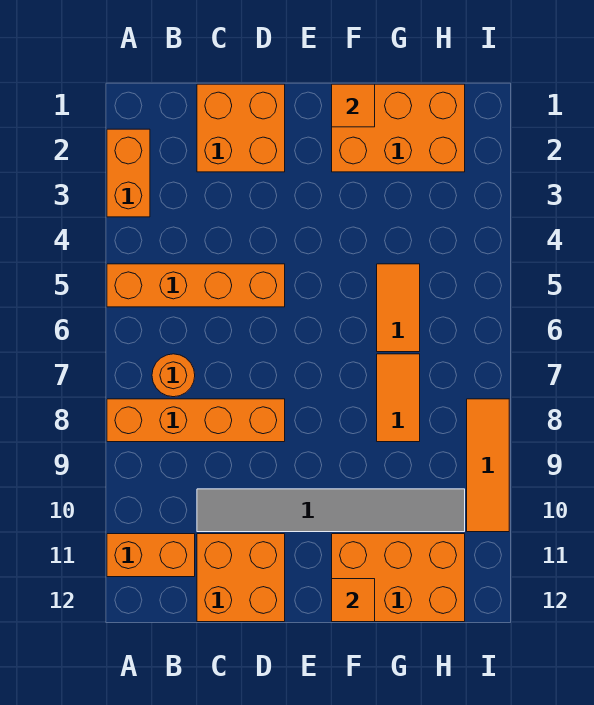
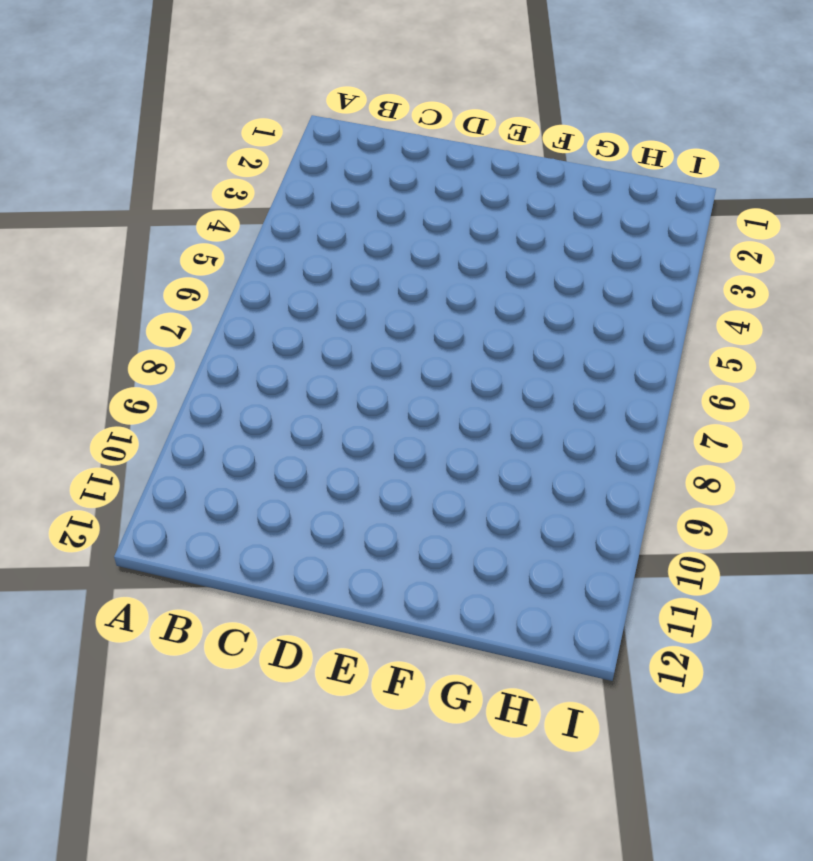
none -> orange 1x2 brick [107,129,150,217]
none -> orange 1x4 brick [107,264,285,307]
none -> orange 1x4 brick [107,399,285,442]

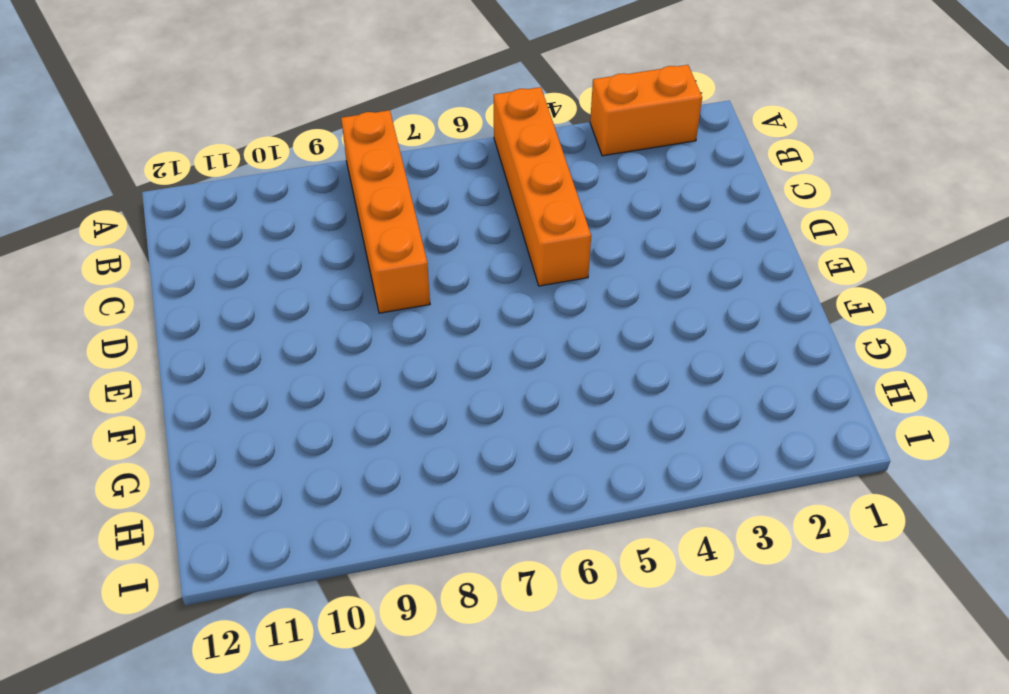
none -> orange 1x2 brick [107,534,195,577]
none -> orange 1x1 round brick [152,354,195,397]
none -> orange 2x2 brick [197,84,285,172]

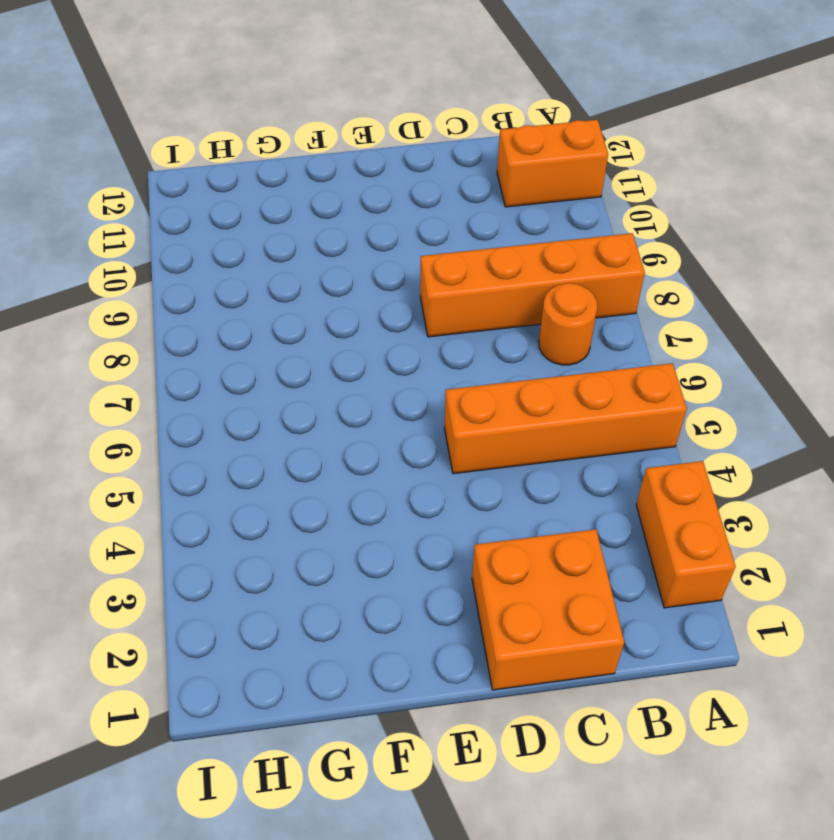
none -> grey 1x6 tile [197,489,465,532]
none -> orange 2x2 brick [197,534,285,622]
none -> orange 2x3 brick [332,84,465,172]

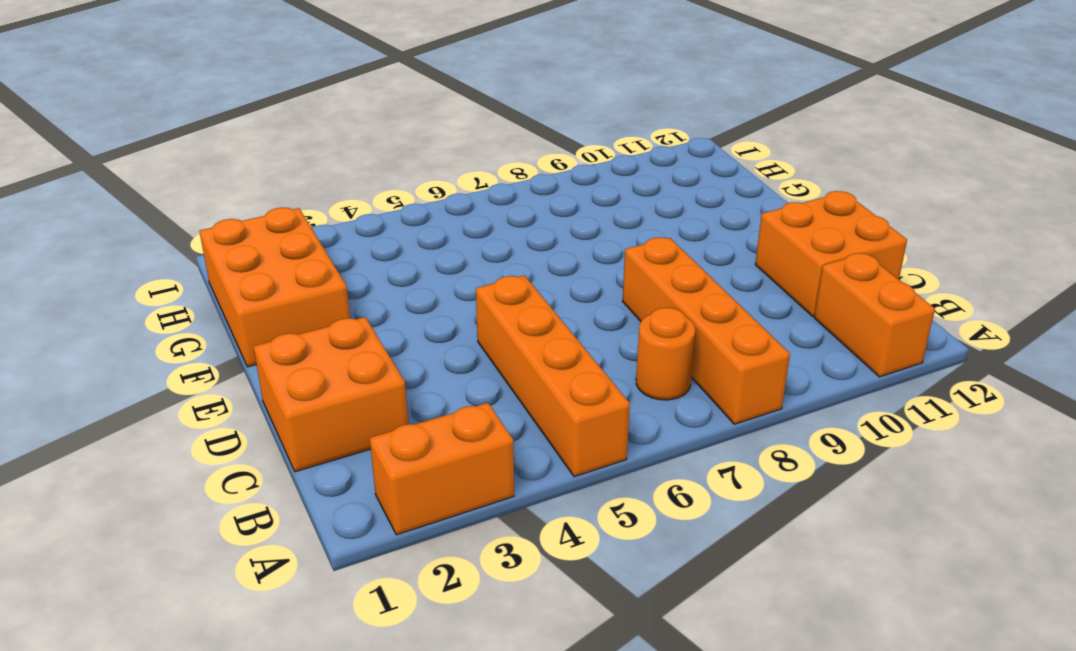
none -> grey 1x6 tile [197,489,465,532]
none -> orange 2x3 brick [332,534,465,622]
none -> orange 1x2 tile [377,264,420,352]

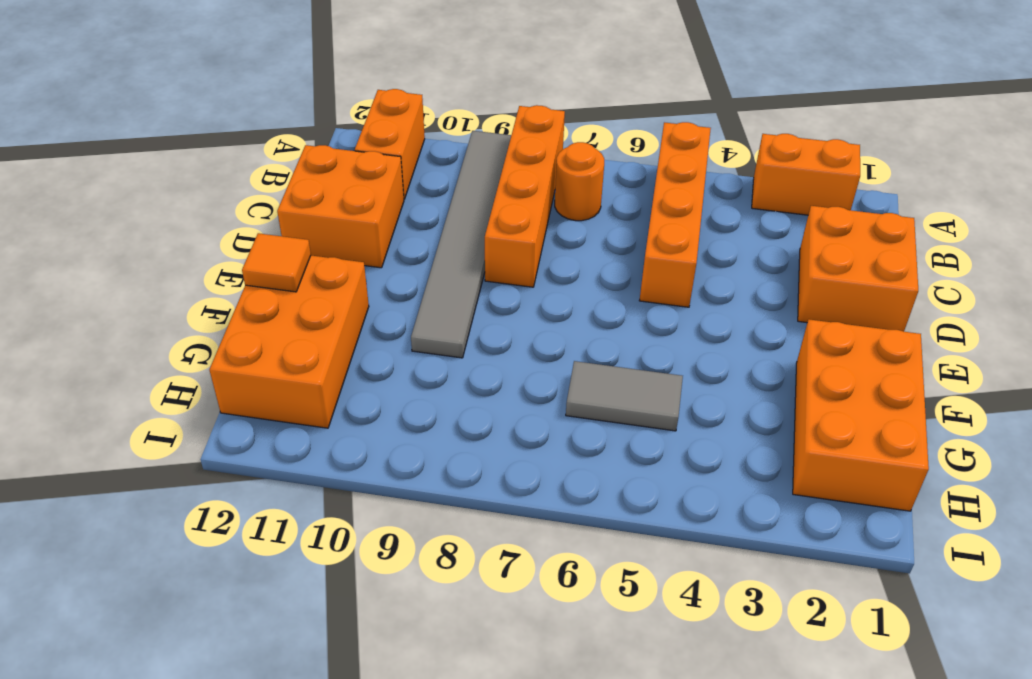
grey 1x6 tile [411,131,511,358] -> grey 1x6 tile moved to [197,489,465,532]
grey 1x2 tile [566,361,683,431] -> orange 1x2 tile [377,264,420,352]
none -> orange 1x2 tile [377,354,420,442]
none -> orange 1x3 tile [467,399,509,532]
none -> orange 1x1 tile [332,84,375,127]

